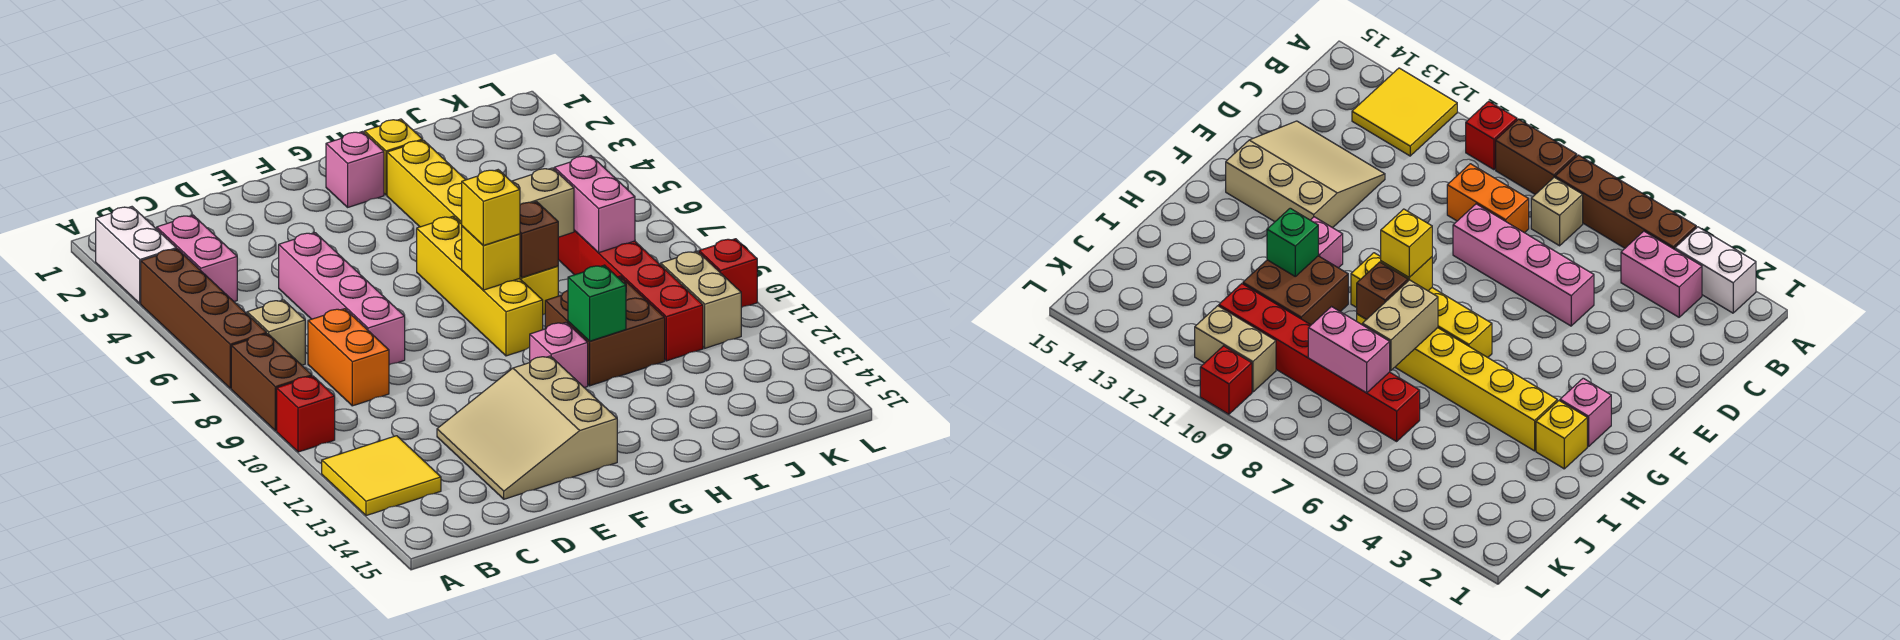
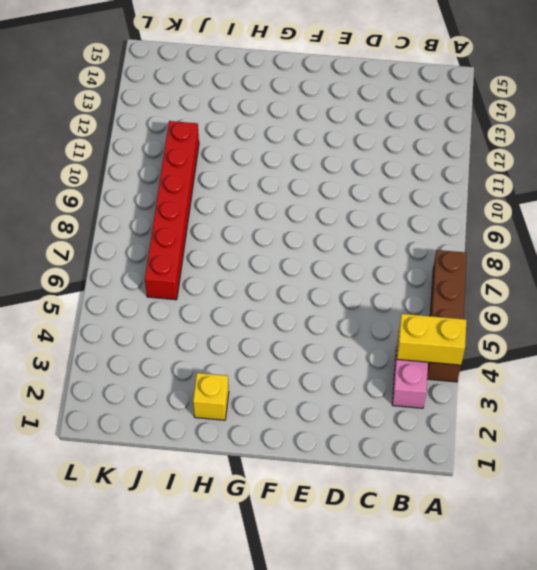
yellow 1x2 brick [397,314,466,365] -> none
none -> white 1x2 brick [96,207,176,304]
none -> brown 1x2 brick [231,334,312,431]
none -> red 1x1 brick [277,376,335,452]

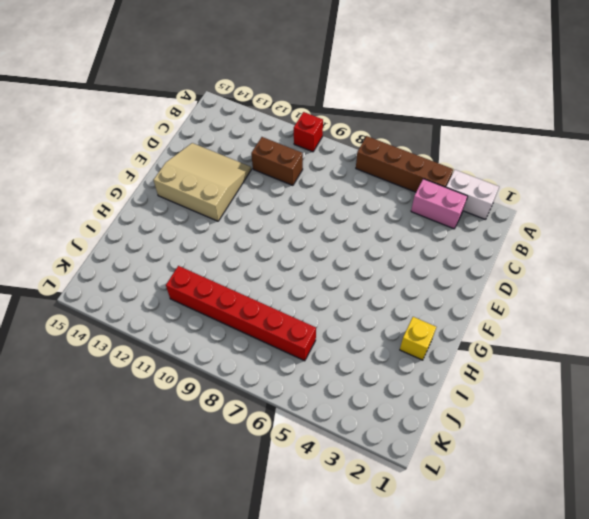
brown 1x2 brick [251,137,303,185] -> brown 1x2 brick moved to [231,334,312,431]
none -> yellow 2x2 tile [322,436,441,516]
none -> tan 1x1 brick [247,300,305,365]
none -> orange 1x2 brick [308,309,389,406]

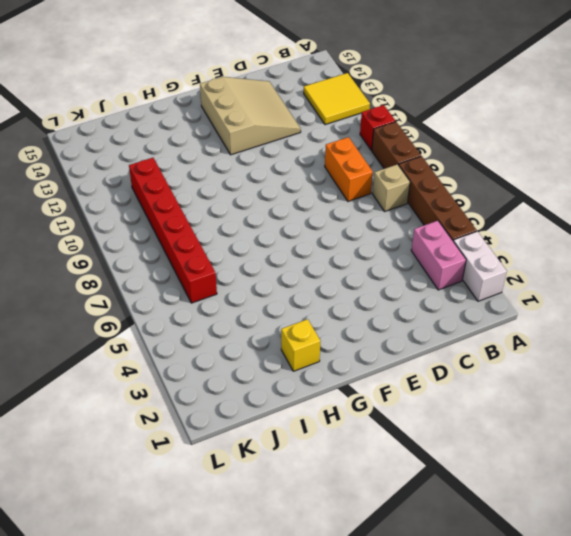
none -> pink 1x4 brick [279,233,405,365]
none -> pink 1x1 brick [326,132,384,207]
none -> yellow 1x4 brick [417,216,543,356]

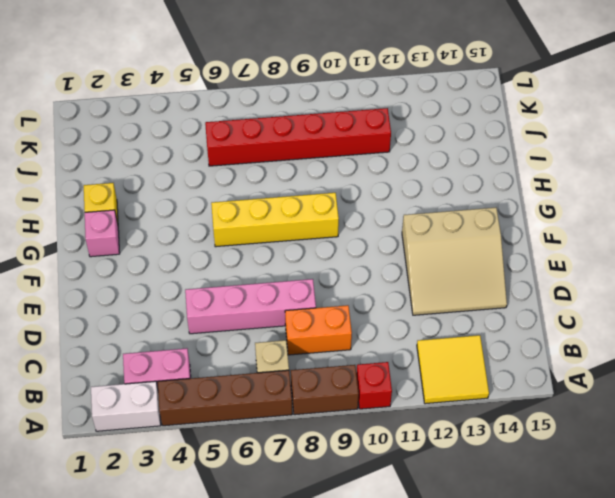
none -> pink 1x1 brick [530,322,588,388]
none -> yellow 1x6 brick [387,140,558,315]
none -> brown 2x2 brick [545,276,665,386]

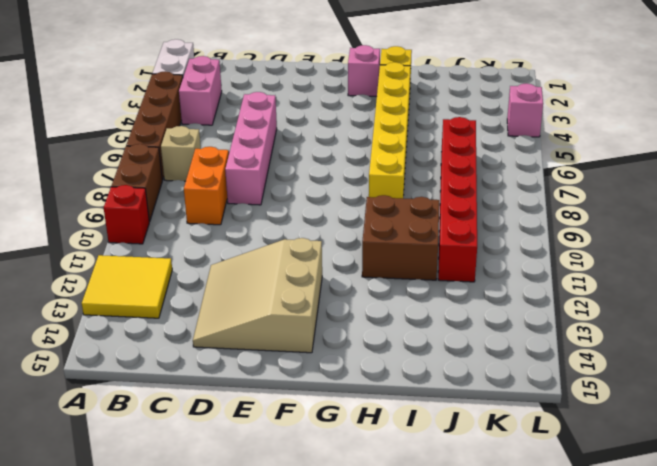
pink 1x1 brick [507,83,543,137] -> pink 1x1 brick moved to [530,322,588,388]
none -> yellow 1x4 brick [417,216,543,356]
none -> tan 1x2 brick [661,251,741,348]
none -> red 1x1 brick [699,239,757,308]

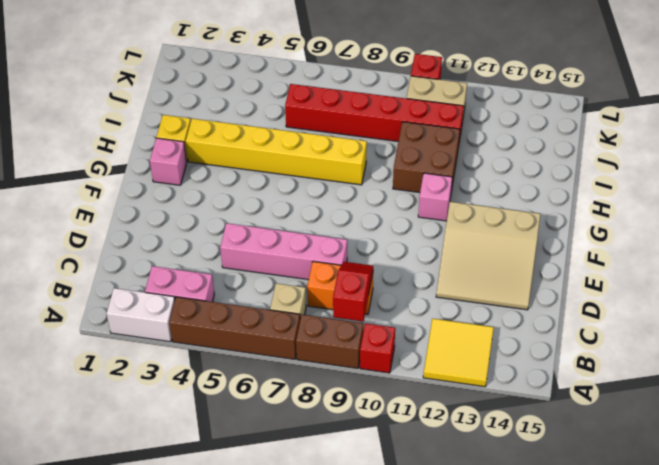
red 1x2 slope [333,262,373,321] -> none
none -> yellow 1x4 brick [417,216,543,356]
none -> yellow 1x1 brick [462,226,520,290]
none -> tan 1x2 brick [511,168,574,237]

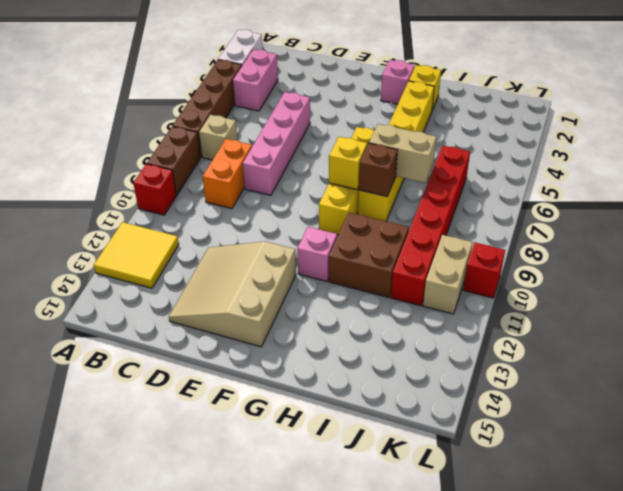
none -> green 1x1 brick [568,265,626,341]
none -> pink 1x2 brick [554,156,635,252]
none -> yellow 1x1 brick [462,170,520,245]

